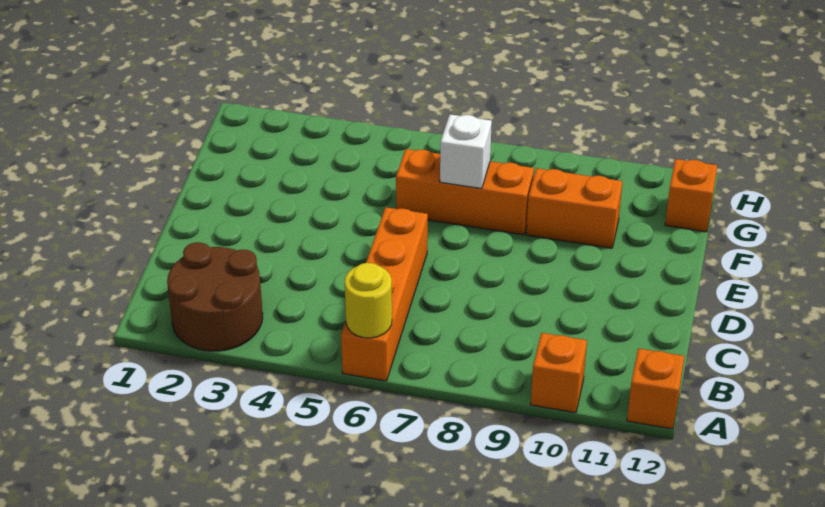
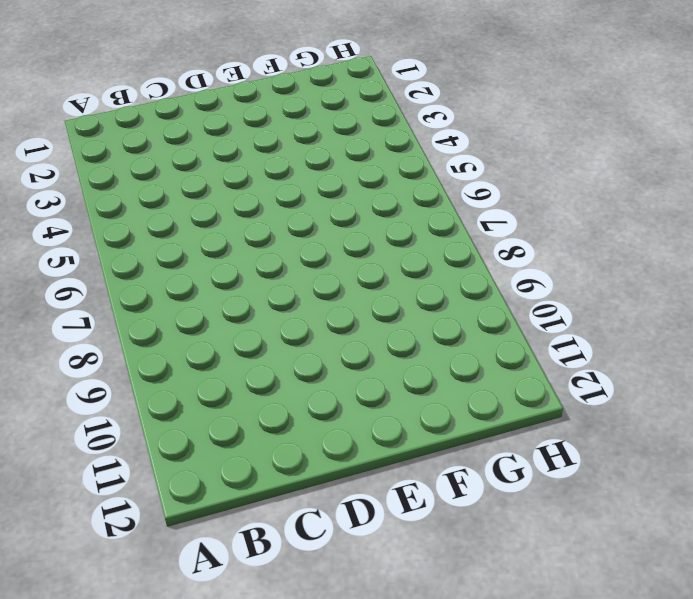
none -> brown 2x2 round brick [167,242,263,351]
none -> orange 1x4 brick [341,207,428,381]

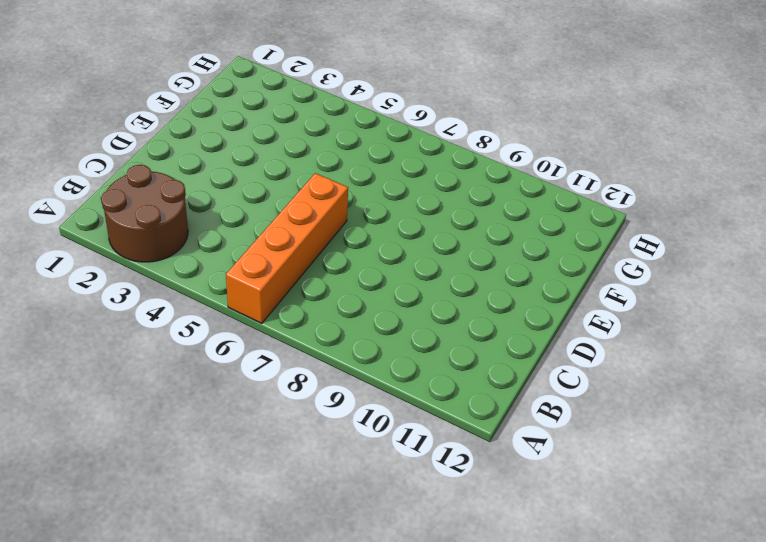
none -> orange 1x1 brick [531,333,587,413]
none -> orange 1x1 brick [627,348,684,429]

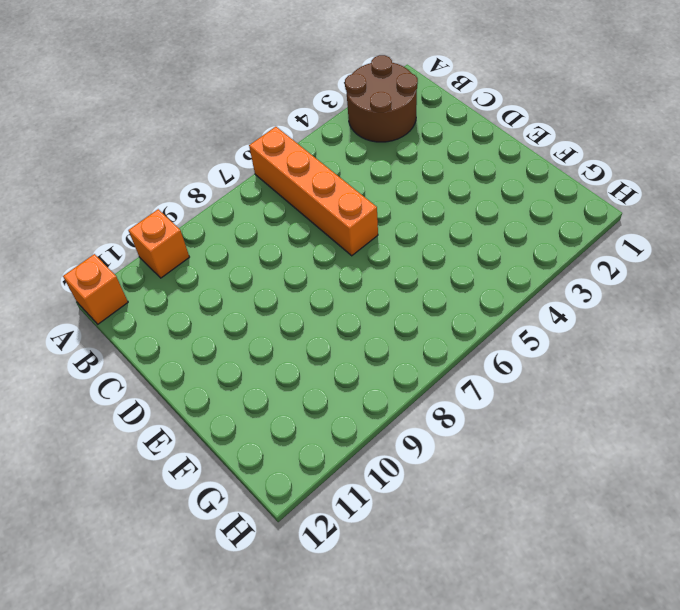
none -> orange 1x3 brick [396,149,534,235]
none -> orange 1x2 brick [526,168,622,248]

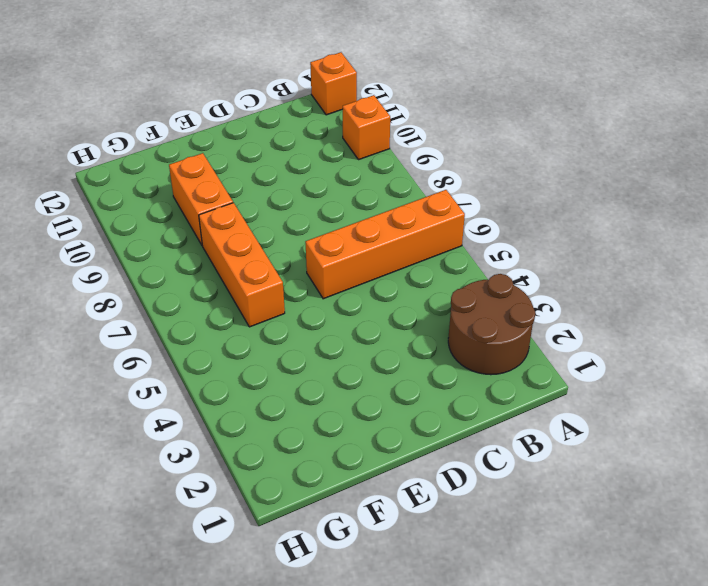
none -> orange 1x1 brick [665,159,717,232]
none -> yellow 1x1 round brick [345,263,392,338]

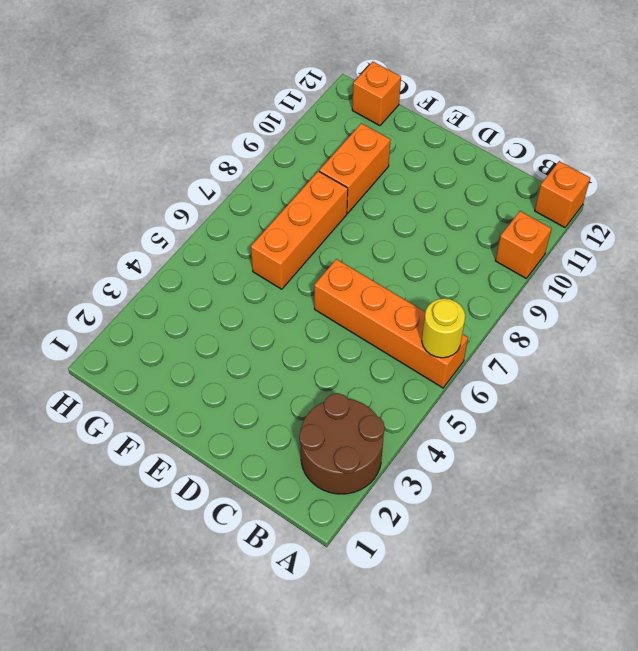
none -> white 1x1 brick [440,114,492,189]

